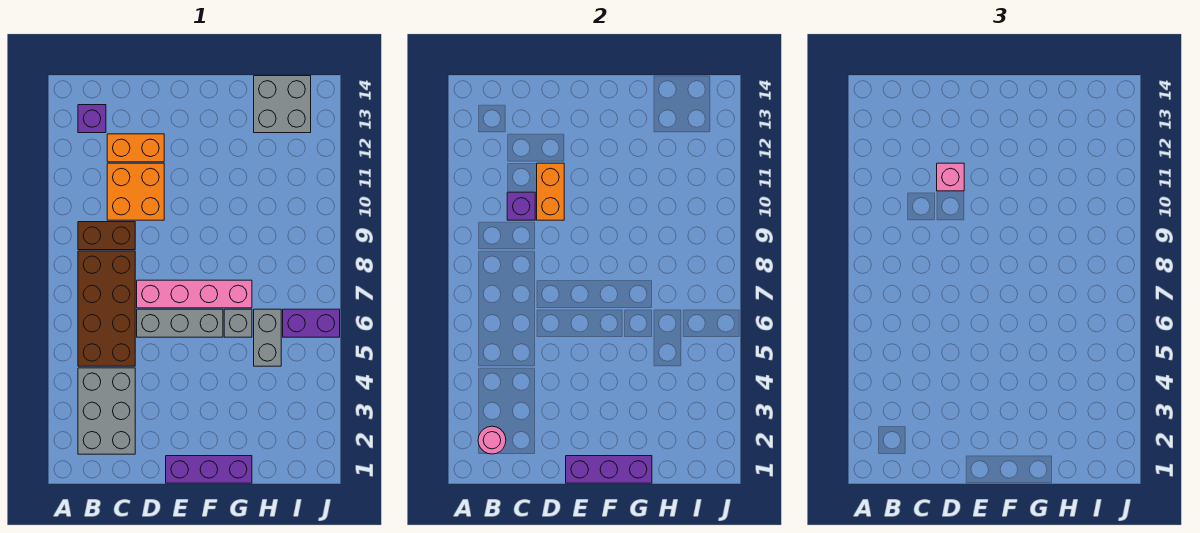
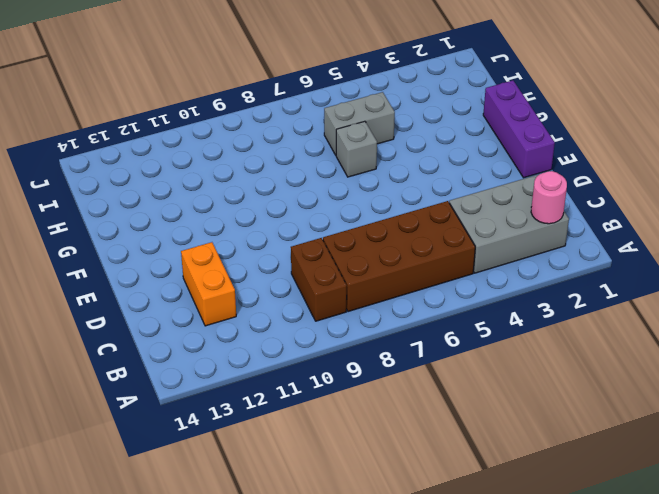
none -> purple 1x1 brick [78,105,106,133]
none -> orange 2x2 brick [107,163,164,220]
none -> grey 1x3 brick [137,309,223,337]

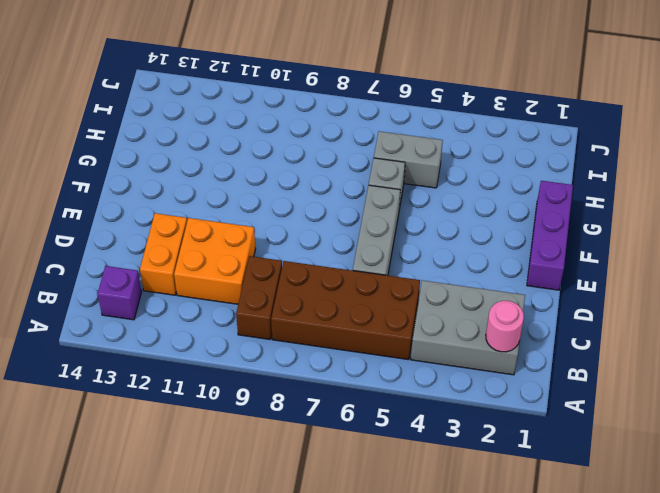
none -> pink 1x4 brick [137,280,252,308]
none -> grey 2x2 brick [254,76,311,133]
none -> purple 1x2 brick [283,309,340,337]

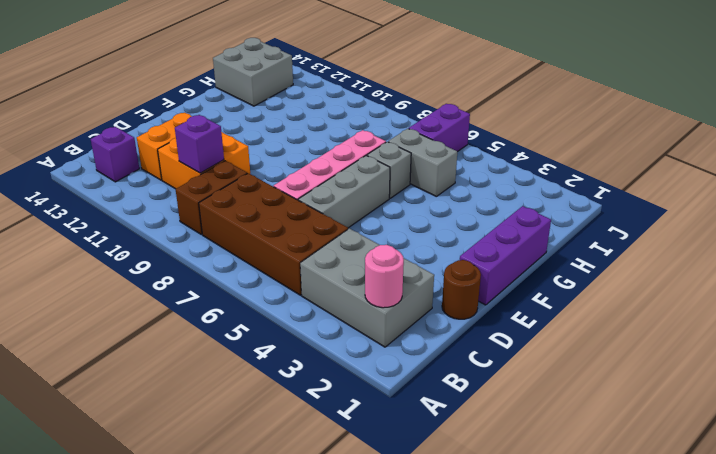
brown 1x1 round brick [442,260,481,319] -> none
none -> orange 1x2 brick [537,163,564,220]
none -> purple 1x3 brick [566,456,652,483]
none -> pink 1x1 brick [937,163,964,191]

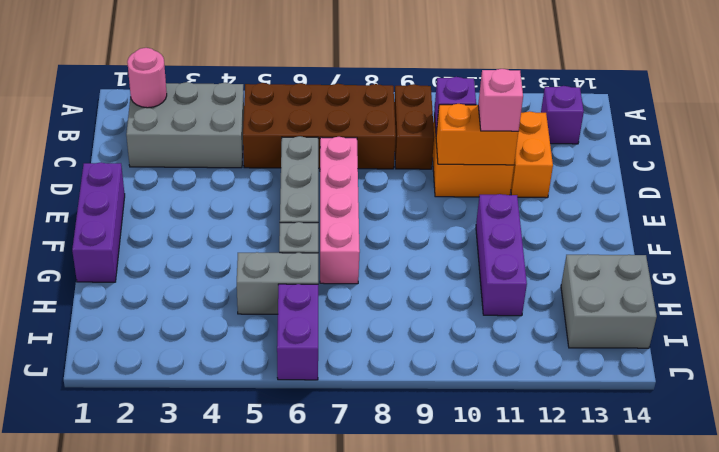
purple 1x3 brick [476,194,527,316] -> purple 1x3 brick moved to [566,456,652,483]

